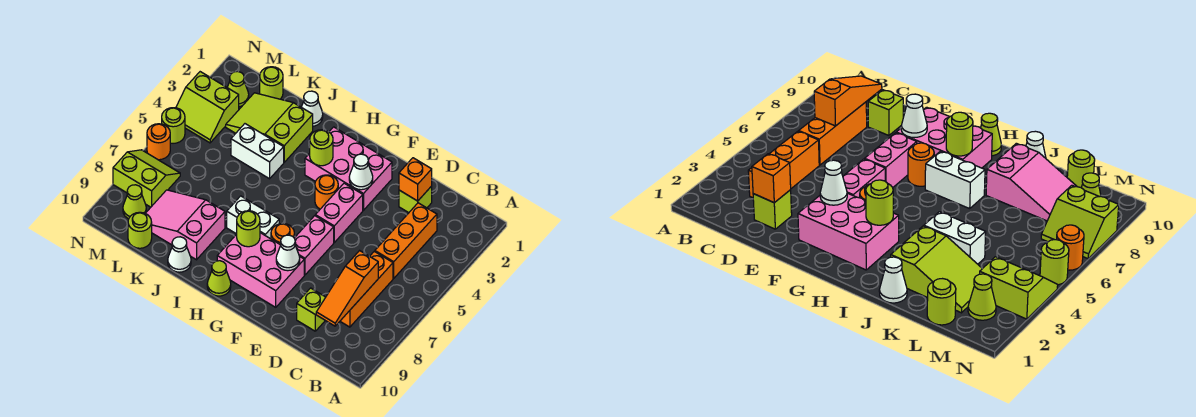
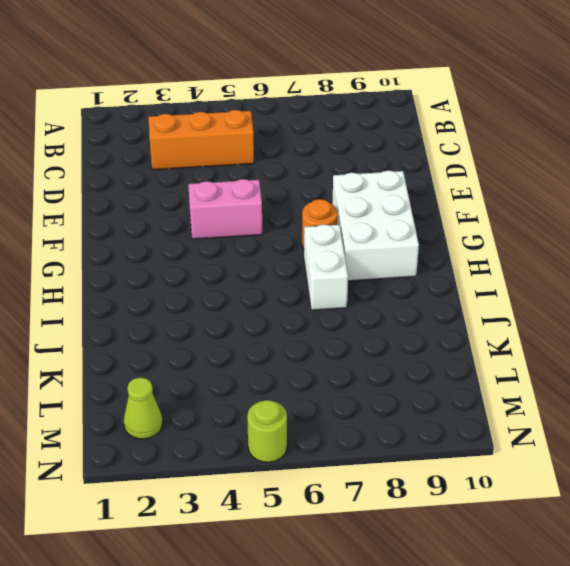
white 2x3 brick [332,170,419,281] -> pink 2x3 brick [217,233,304,307]
none -> orange 1x3 brick [340,251,393,327]
none -> lime 1x1 brick [399,186,432,213]
none -> lime 1x1 brick [297,288,326,331]
none -> pink 2x3 brick [305,127,392,210]

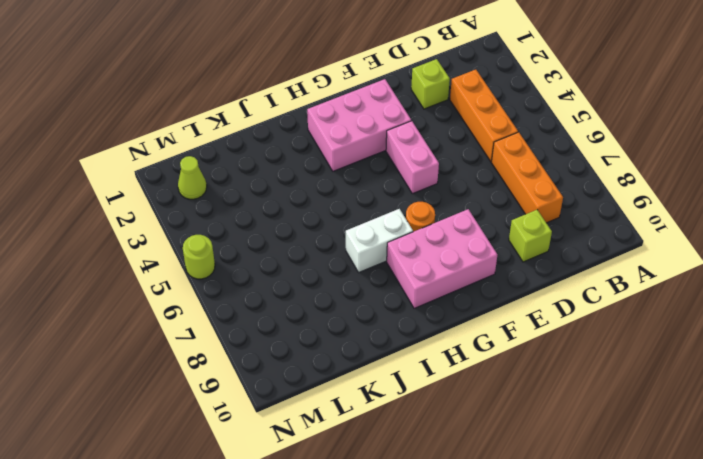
none -> pink 1x2 brick [294,216,334,275]
none -> orange 1x1 round brick [315,175,338,209]
none -> lime 1x1 cone [207,261,231,296]
none -> white 1x1 cone [302,91,323,126]

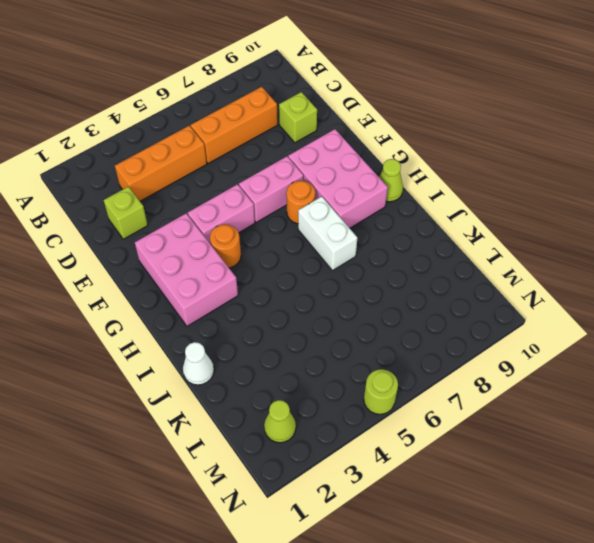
none -> lime 2x3 slope [226,93,313,162]
none -> white 1x2 brick [231,124,284,179]
none -> pink 2x3 slope [145,190,225,260]
none -> white 1x1 cone [168,237,191,272]

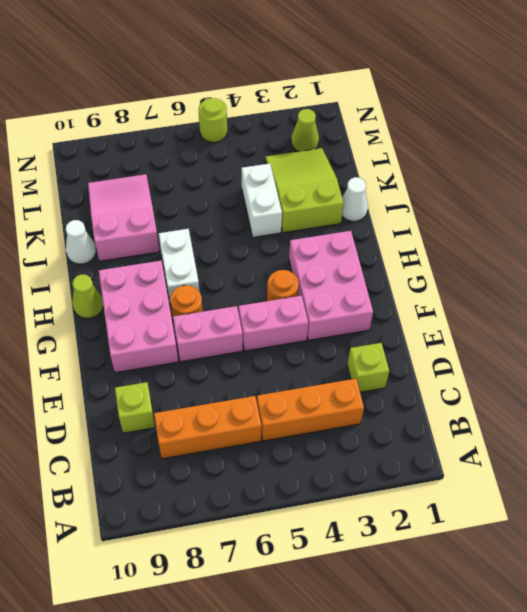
none -> lime 1x1 round brick [260,67,283,99]
none -> lime 1x1 round brick [128,212,152,248]
none -> lime 2x2 slope [176,72,239,143]
none -> lime 2x2 slope [113,150,180,207]

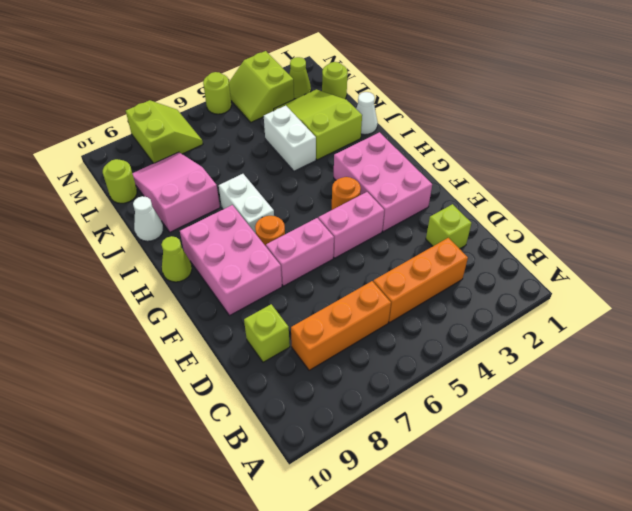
none -> lime 1x1 cone [123,185,146,219]
none -> orange 1x1 round brick [147,124,170,160]
none -> orange 1x3 slope [316,251,378,326]
none -> orange 1x1 brick [399,158,432,201]

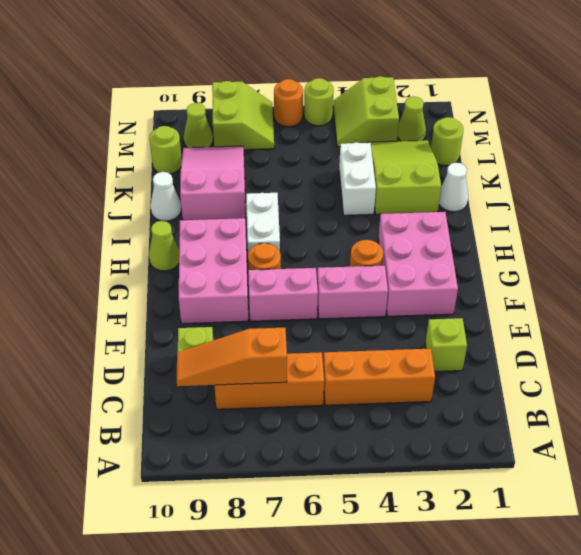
none -> orange 1x1 brick [399,158,432,201]
none -> white 1x1 cone [349,154,373,190]
none -> white 1x1 cone [276,235,300,271]
none -> lime 1x1 round brick [310,130,333,166]

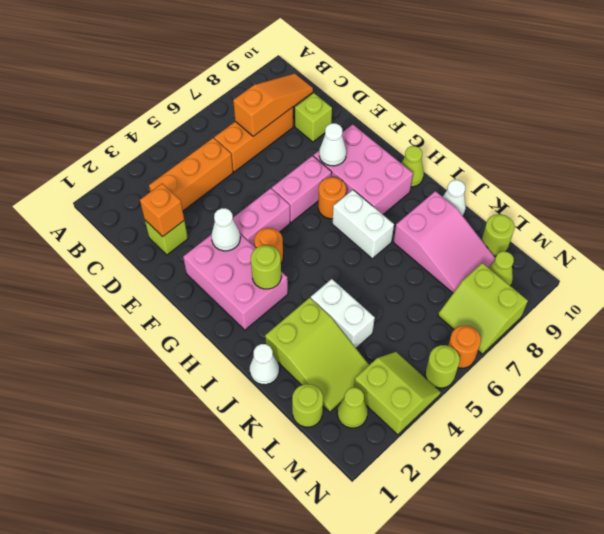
none -> lime 1x1 round brick [237,211,260,247]

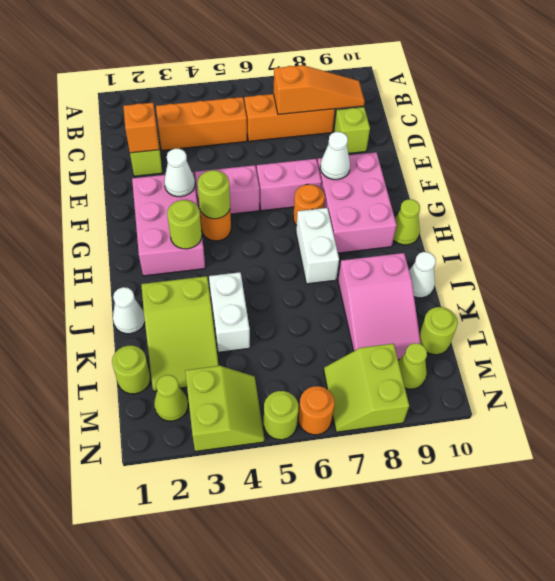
lime 1x1 round brick [198,170,230,219] -> lime 1x1 round brick moved to [237,211,260,247]

